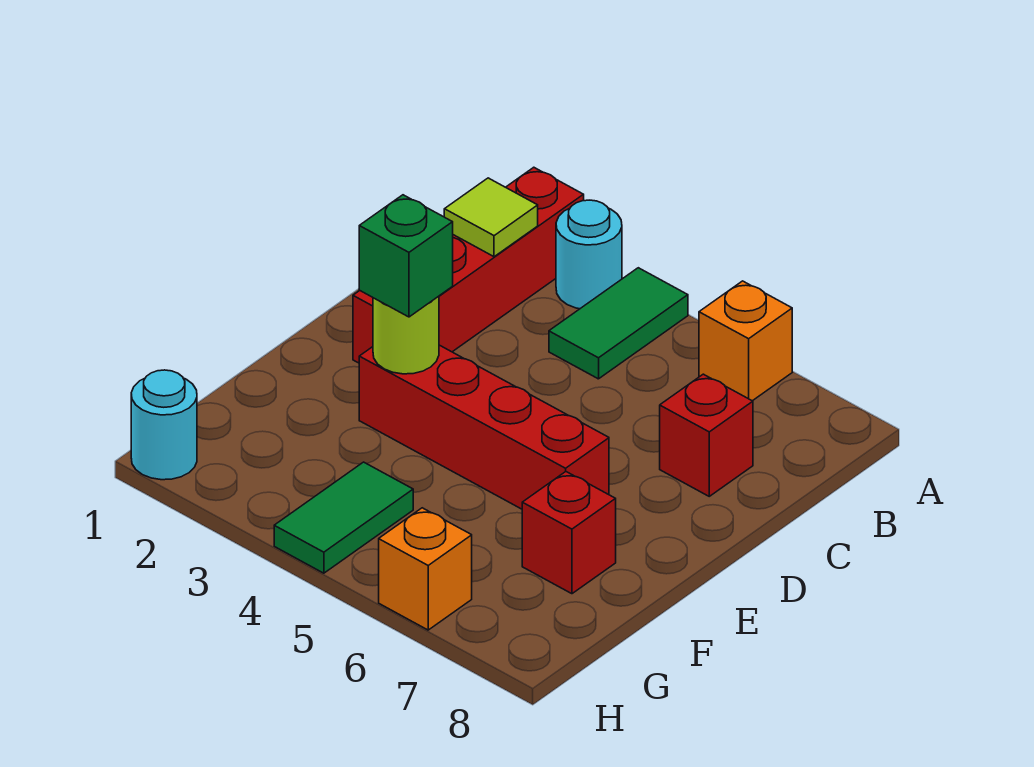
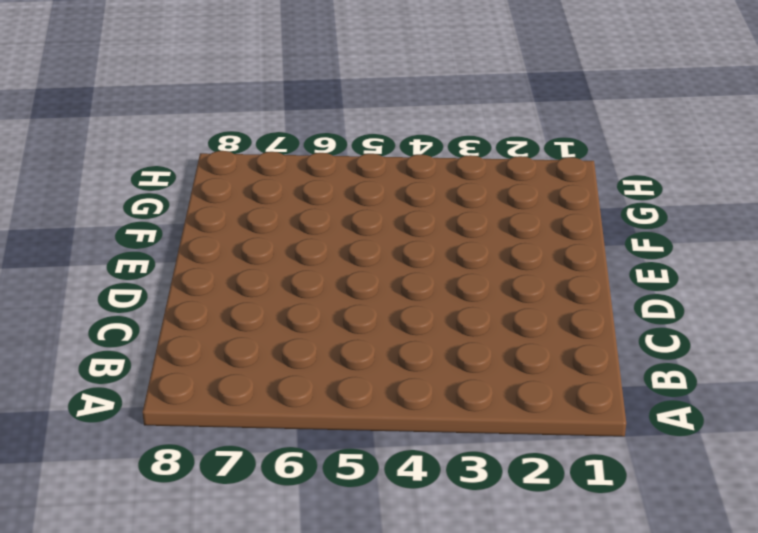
none -> red 1x4 brick [353,167,584,363]
none -> cyan 1x1 round brick [556,200,622,309]
none -> green 1x2 tile [549,268,688,379]

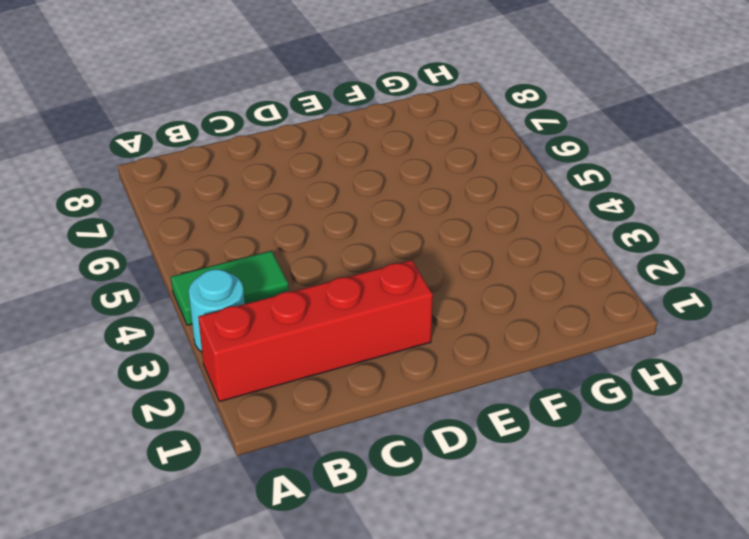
none -> orange 1x1 brick [699,281,792,401]
none -> red 1x1 brick [660,374,753,496]
none -> red 1x4 brick [359,345,609,509]

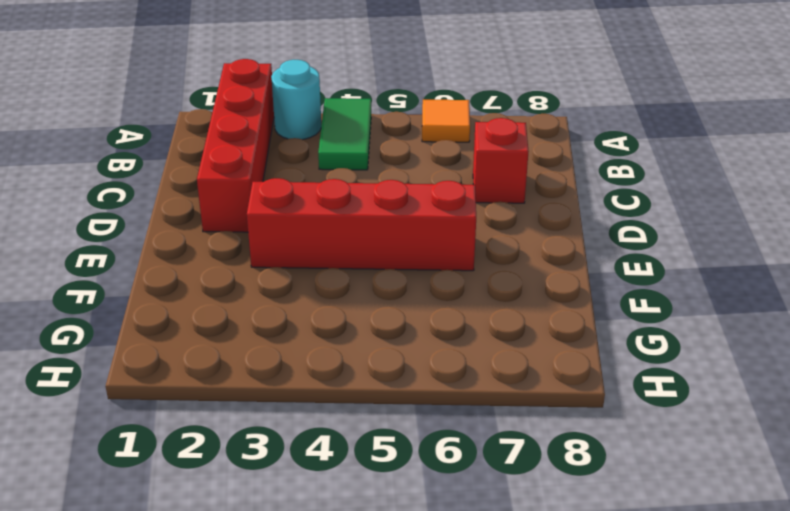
orange 1x1 tile [422,100,470,142] -> orange 1x1 brick [699,281,792,401]
none -> red 1x1 brick [522,472,616,594]
none -> green 1x2 tile [274,462,413,573]
none -> cyan 1x1 round brick [131,370,197,480]

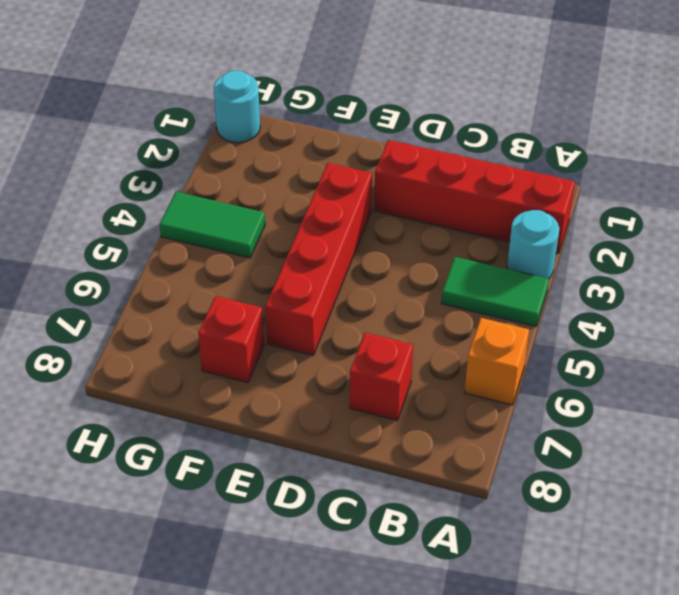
none -> orange 1x1 brick [379,508,472,630]
none -> lime 1x1 tile [444,178,538,257]
none -> lime 1x1 round brick [373,296,439,374]

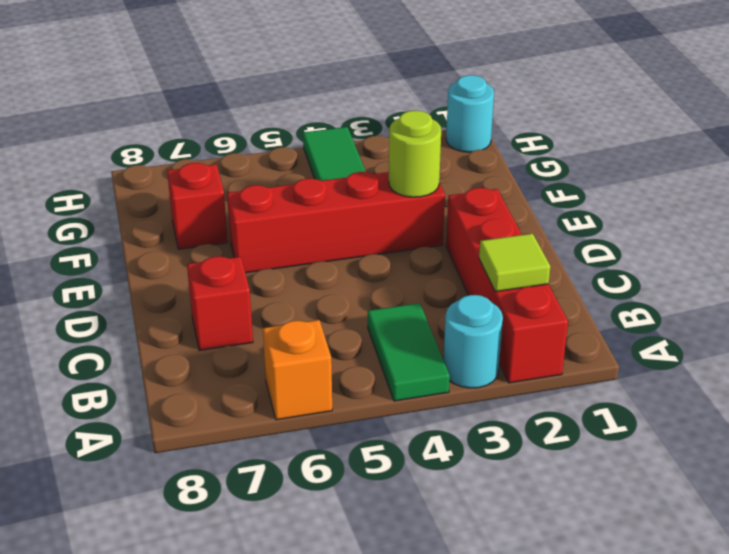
none -> orange 1x1 brick [379,508,472,630]
none -> green 1x1 brick [359,195,453,317]

